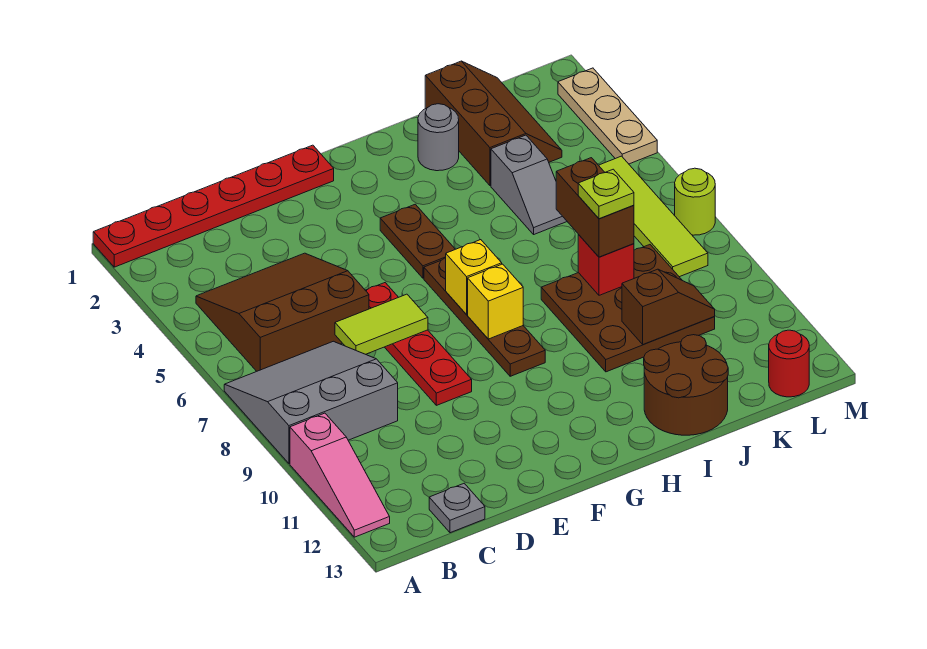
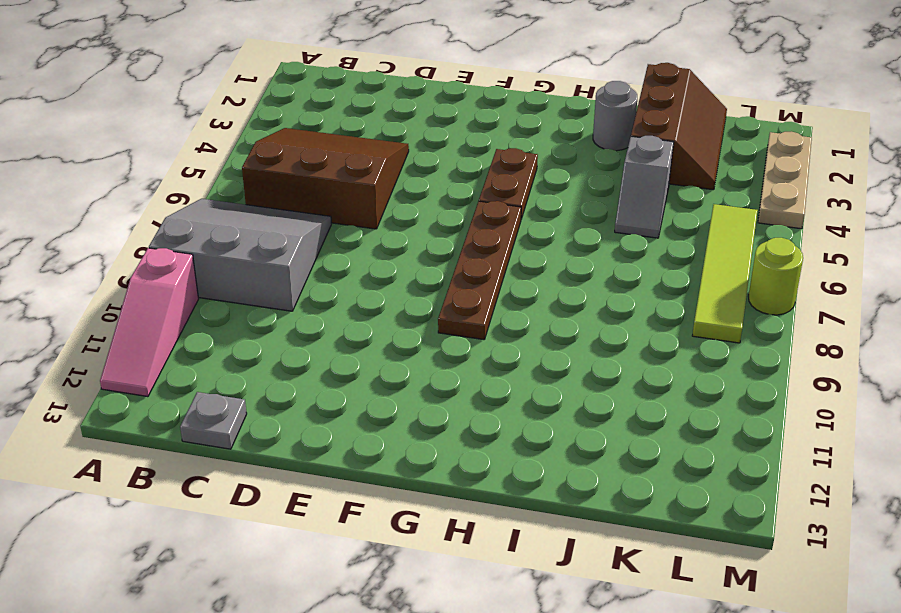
none -> red 1x6 plate [93,145,334,267]
none -> red 1x4 plate [365,283,472,405]
none -> brown 3x3 plate [541,245,715,372]

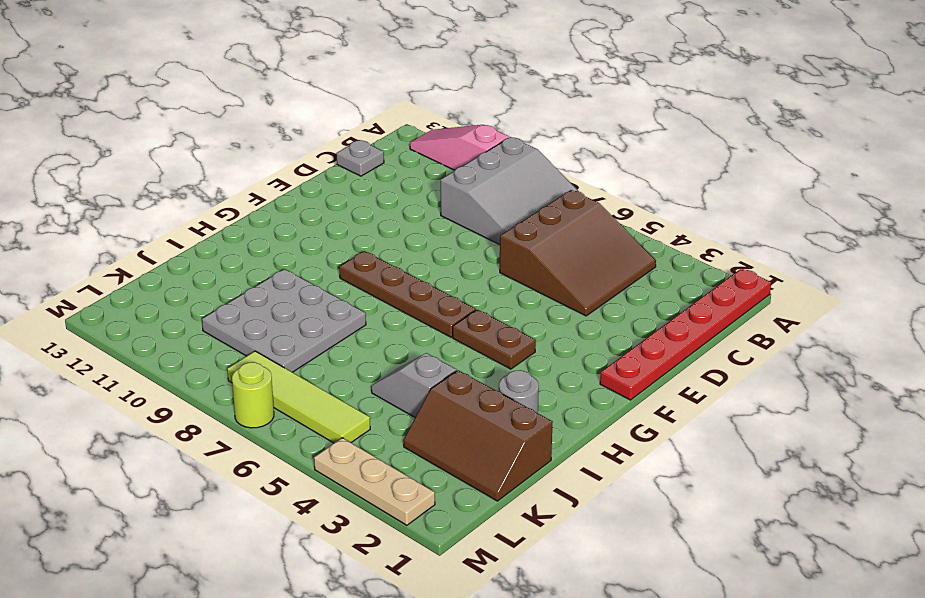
grey 3x3 plate [202,269,366,372] -> brown 3x3 plate [541,245,715,372]
none -> red 1x4 plate [365,283,472,405]
none -> brown 2x2 round brick [644,335,728,435]
none -> red 1x1 round brick [769,330,809,397]

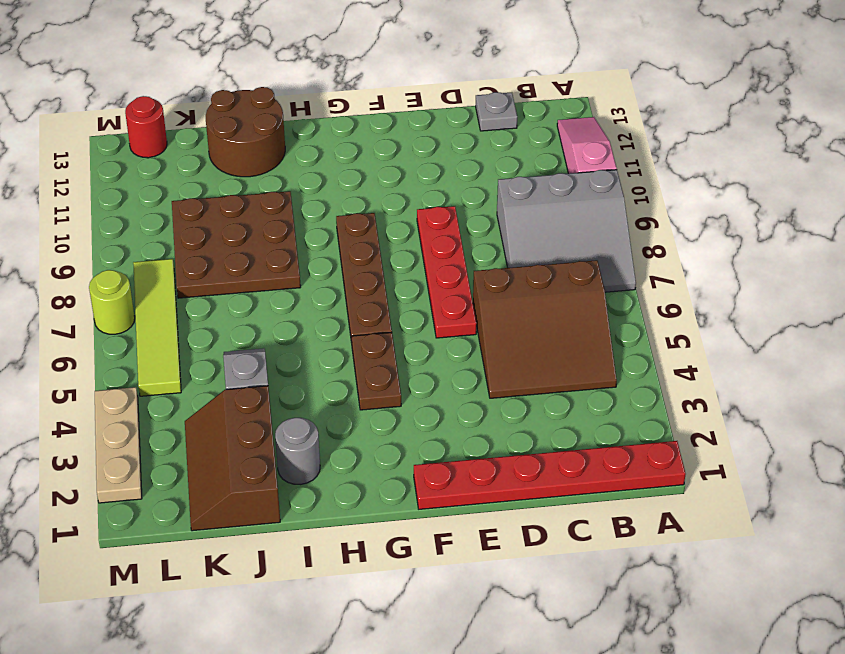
none -> lime 1x2 tile [335,294,428,354]
none -> yellow 1x1 brick [446,240,502,315]
none -> yellow 1x1 brick [468,264,523,339]

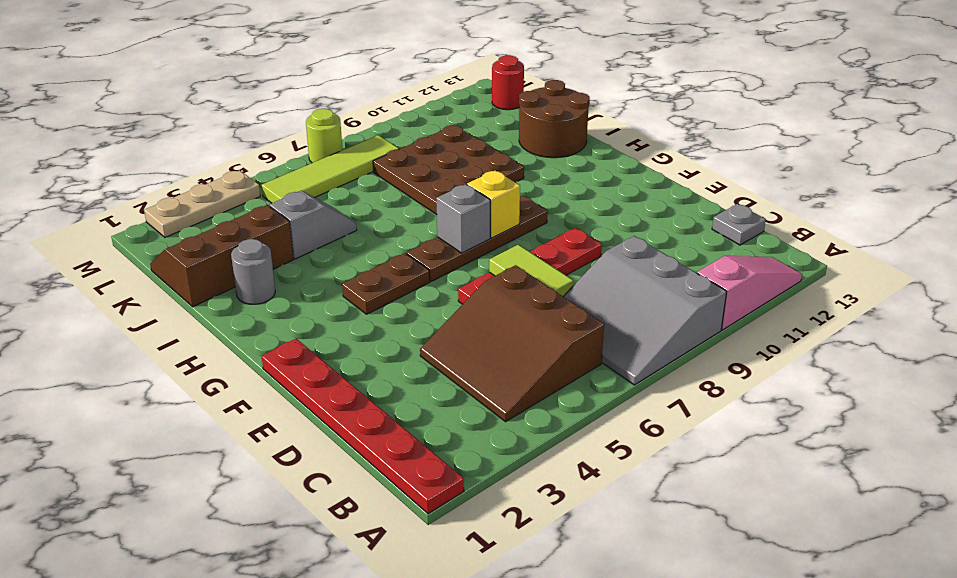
grey 1x1 brick [436,184,490,253] -> yellow 1x1 brick [446,240,502,315]
none -> red 1x1 brick [578,235,634,295]
none -> brown 1x2 slope [622,269,715,345]
none -> brown 1x2 brick [556,158,634,257]

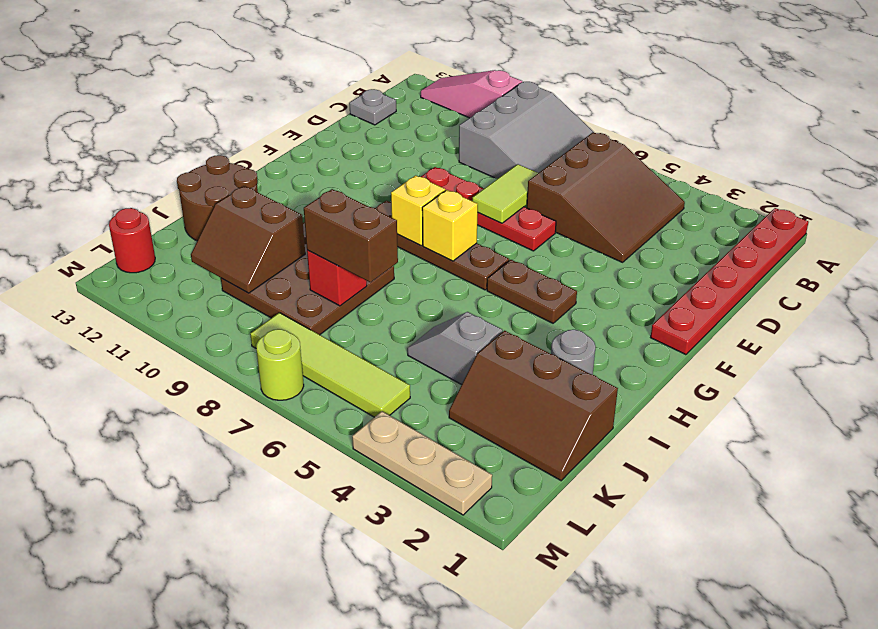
brown 2x2 slope [191,186,305,293] -> brown 1x2 slope [622,269,715,345]
none -> lime 1x1 plate [578,169,634,219]

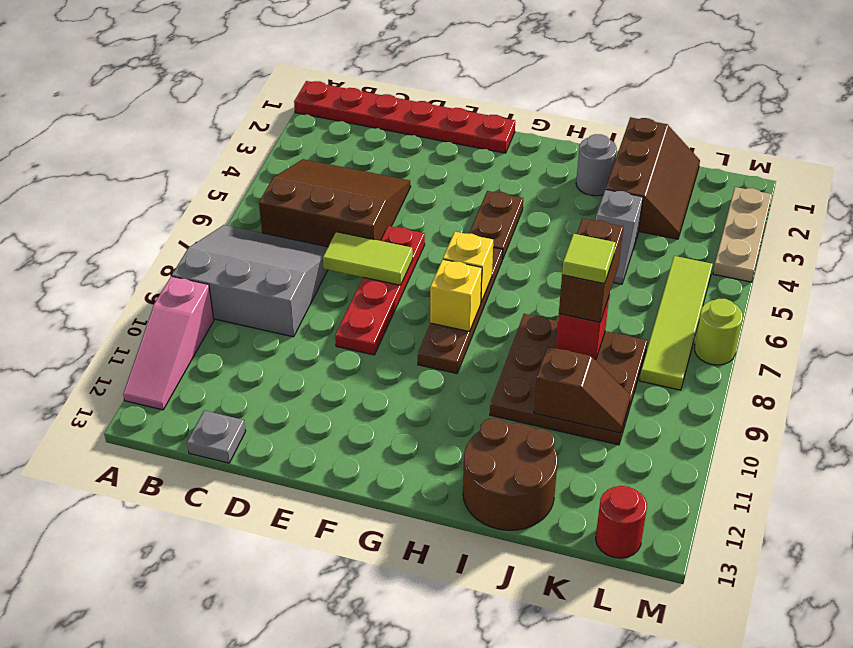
lime 1x1 tile [562,234,616,284] -> lime 1x1 plate [578,169,634,219]

